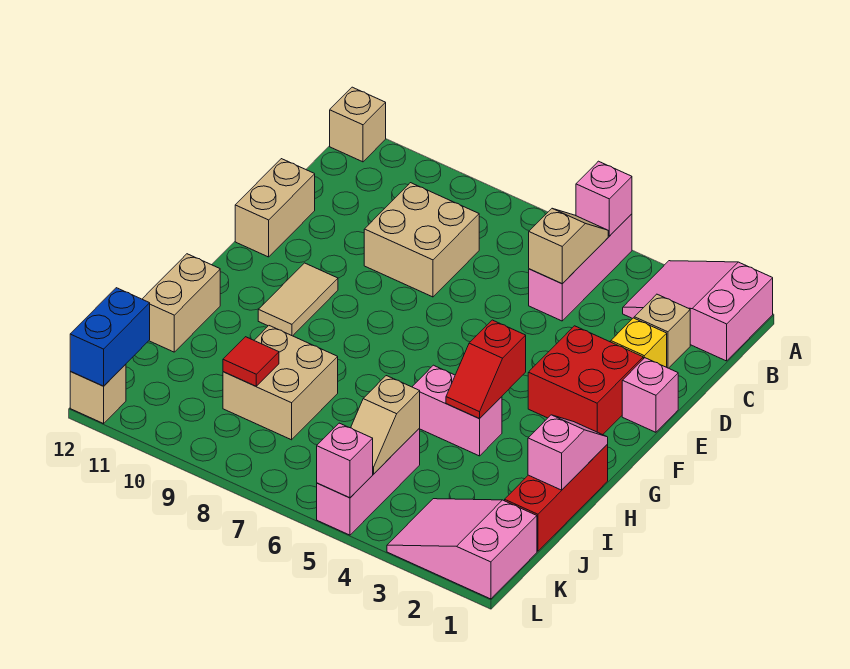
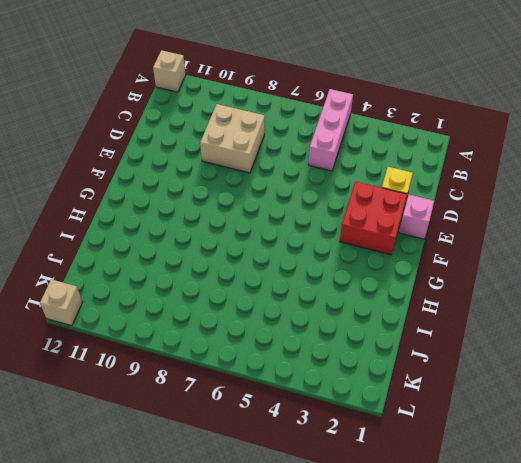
none -> pink 2x3 slope [623,261,773,361]
none -> tan 1x1 brick [634,294,690,368]
none -> tan 1x2 brick [235,159,315,257]

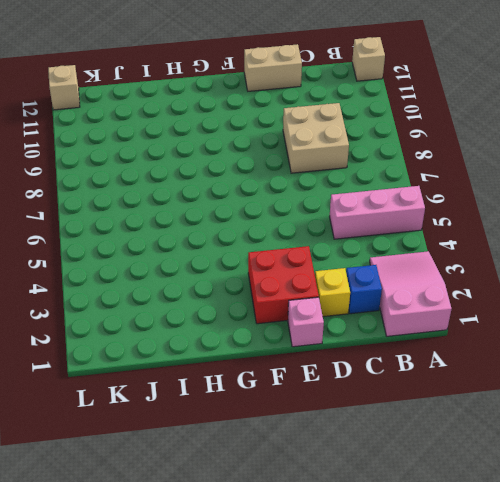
blue 1x1 brick [346,265,382,314] -> tan 1x1 brick [634,294,690,368]
none -> tan 1x2 tile [258,263,338,336]
none -> red 1x3 brick [505,444,608,551]
none -> pink 1x2 brick [412,365,502,456]

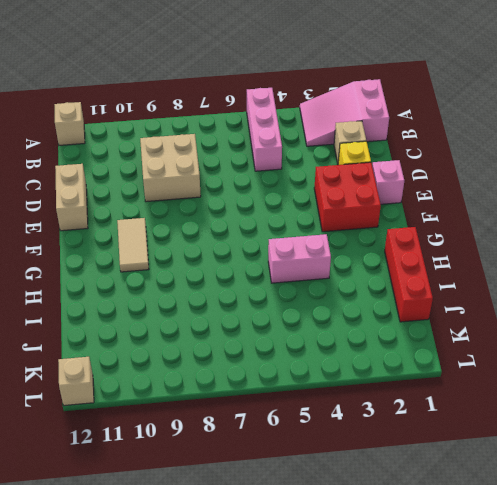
none -> tan 1x2 brick [142,254,220,352]
none -> tan 2x2 brick [223,326,338,440]
none -> pink 1x3 brick [317,428,420,535]

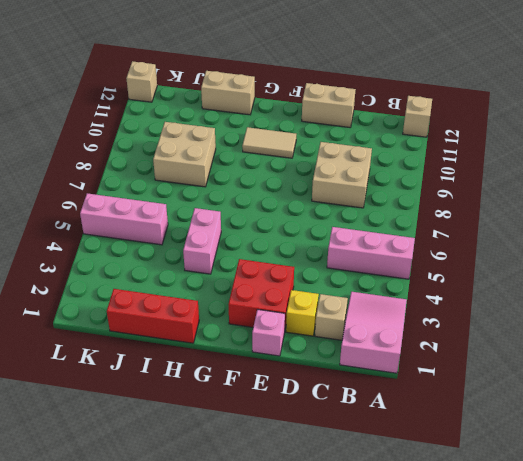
none -> pink 2x3 slope [387,499,537,599]
none -> pink 1x1 brick [576,161,632,236]
none -> tan 1x2 slope [529,209,608,284]

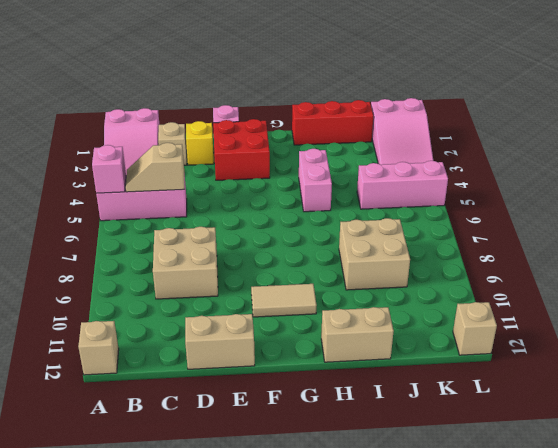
none -> red 1x2 slope [446,320,526,418]
none -> pink 1x2 slope [528,415,608,490]
none -> tan 1x2 slope [351,376,420,474]

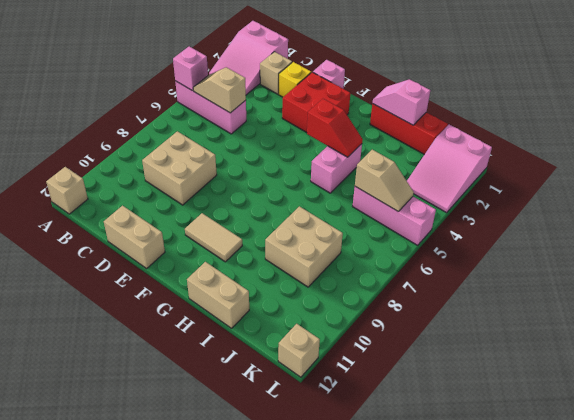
none -> red 1x1 tile [223,337,279,386]
none -> blue 1x2 brick [70,288,150,386]
none -> pink 1x1 brick [317,423,373,498]

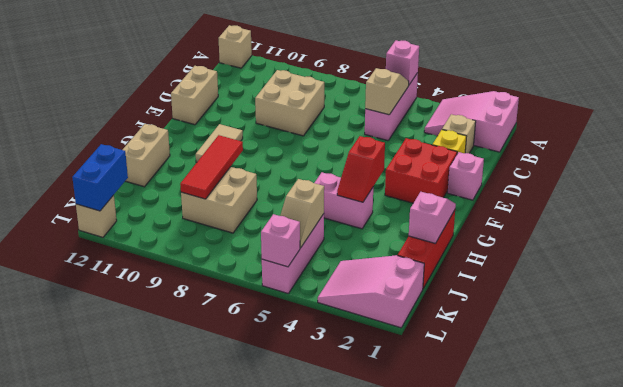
red 1x3 tile [180,135,243,199] -> red 1x1 tile [223,337,279,386]

